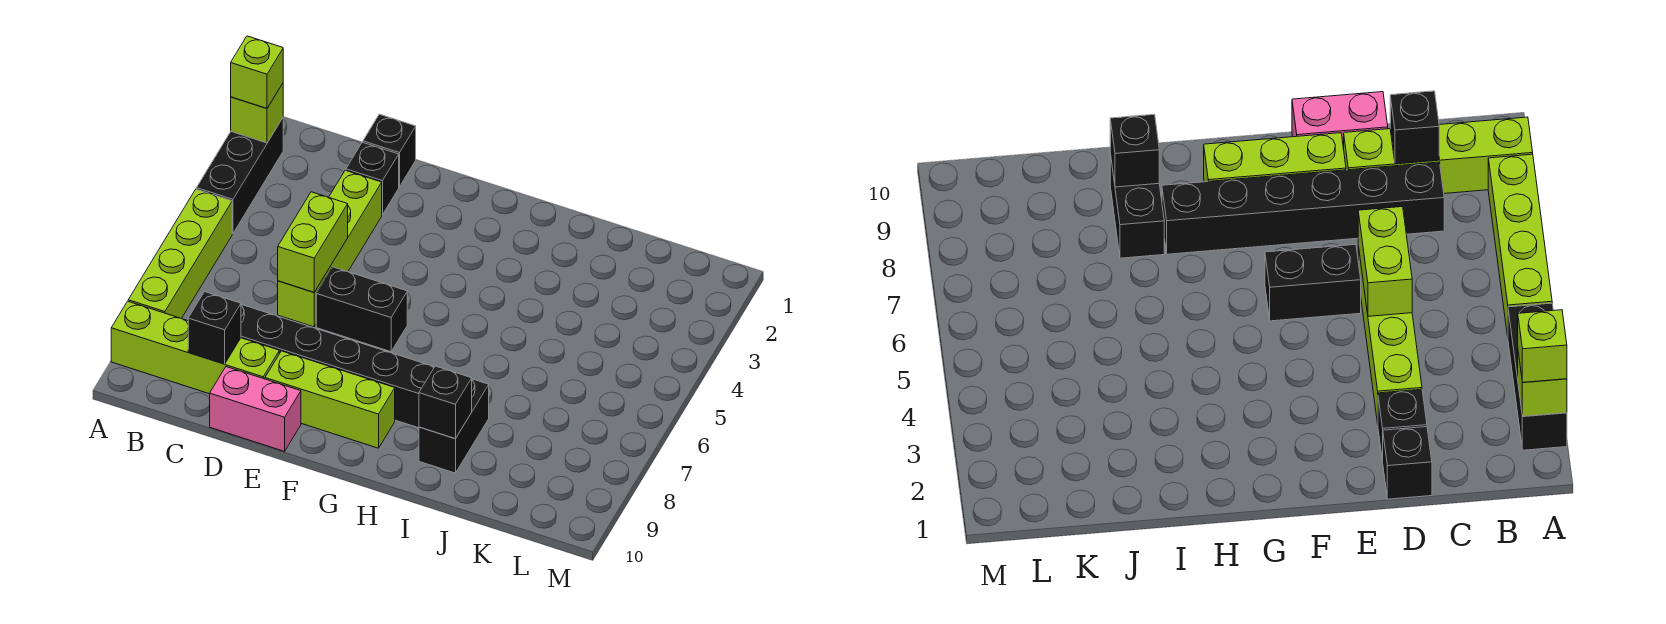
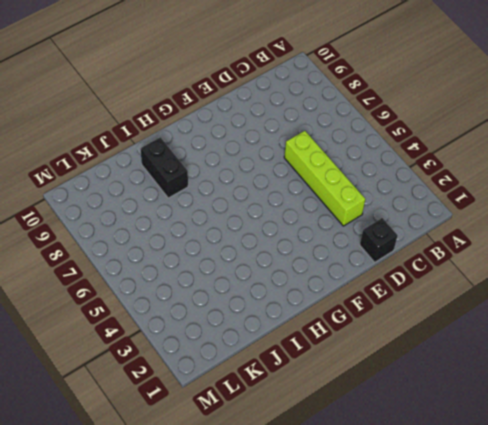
none -> black 1x3 brick [196,118,283,234]
none -> lime 1x4 brick [128,189,232,318]
none -> lime 1x4 brick [111,301,279,394]

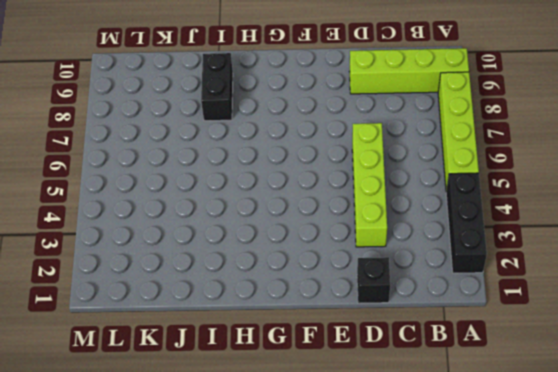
none -> black 1x6 brick [241,304,434,428]
none -> black 1x1 brick [346,142,399,215]
none -> pink 1x2 brick [210,367,301,451]

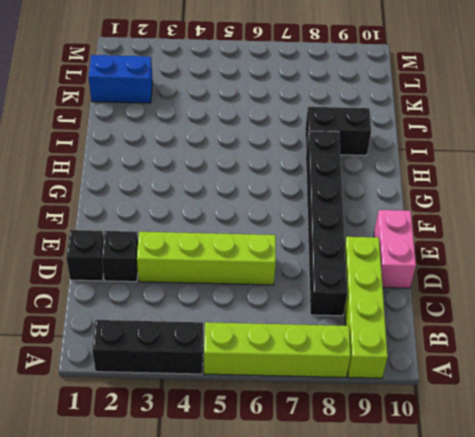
blue 1x2 brick [89,55,153,103] -> none
none -> black 1x2 brick [316,267,407,352]
none -> lime 1x3 brick [265,351,395,448]
none -> lime 1x1 brick [231,83,283,143]

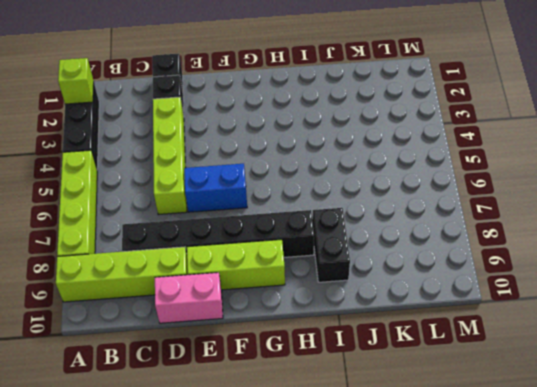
blue 1x2 brick [184,164,247,212] -> black 1x2 brick [316,267,407,352]
none -> black 1x1 brick [188,292,241,364]
none -> lime 1x2 brick [278,192,348,292]
none -> black 1x1 brick [419,366,472,439]

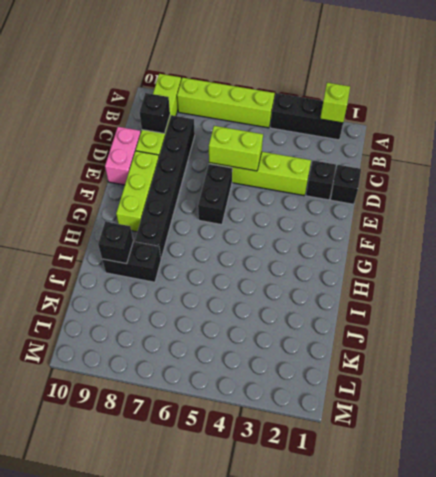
none -> lime 1x1 brick [231,36,283,108]

